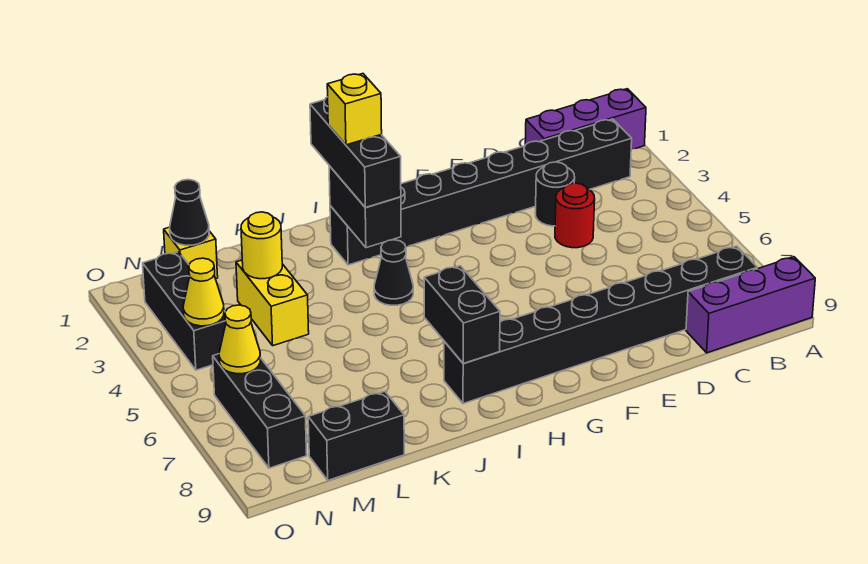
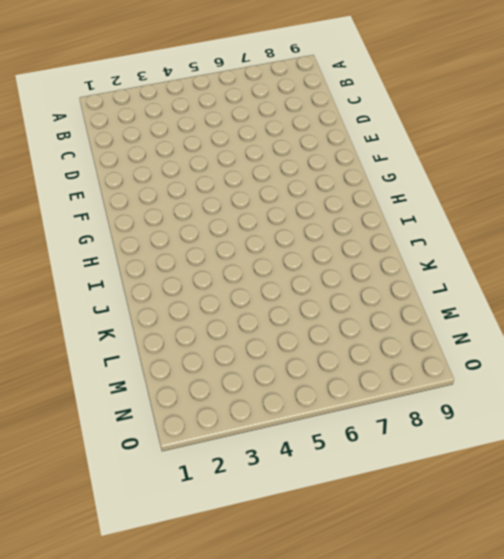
none -> purple 1x3 brick [525,89,646,150]
none -> purple 1x3 brick [686,257,815,353]
none -> black 1x8 brick [330,119,632,265]

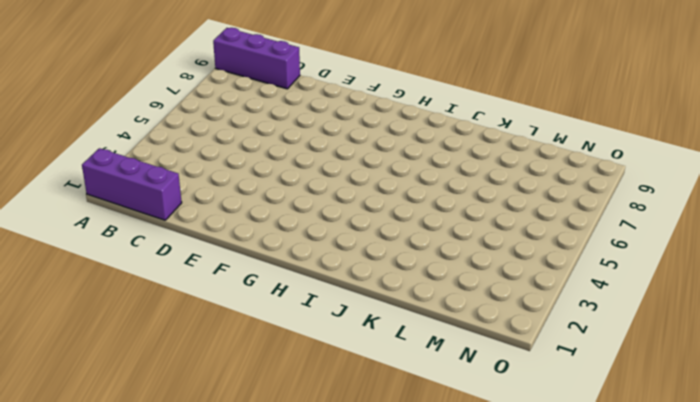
none -> black 1x8 brick [330,119,632,265]
none -> black 1x8 brick [444,246,757,404]
none -> black 1x1 round brick [535,162,575,226]

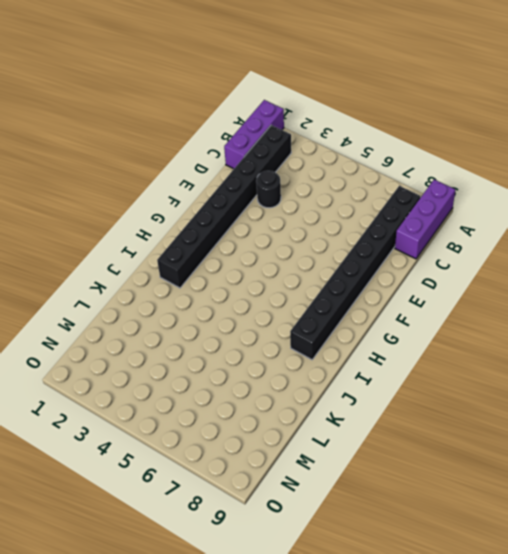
none -> red 1x1 round brick [555,183,595,248]
none -> black 1x1 cone [374,240,413,305]
none -> yellow 1x2 brick [236,260,309,346]

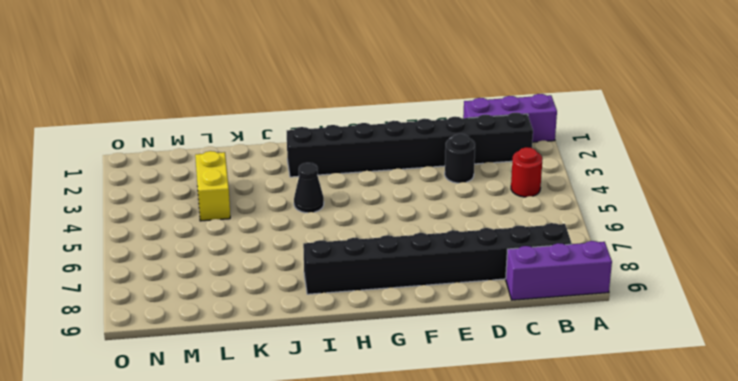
red 1x1 round brick [511,147,542,197] -> red 1x1 round brick moved to [555,183,595,248]
none -> black 1x2 brick [308,391,404,480]
none -> yellow 1x1 brick [164,227,218,279]
none -> black 1x3 brick [143,252,226,370]

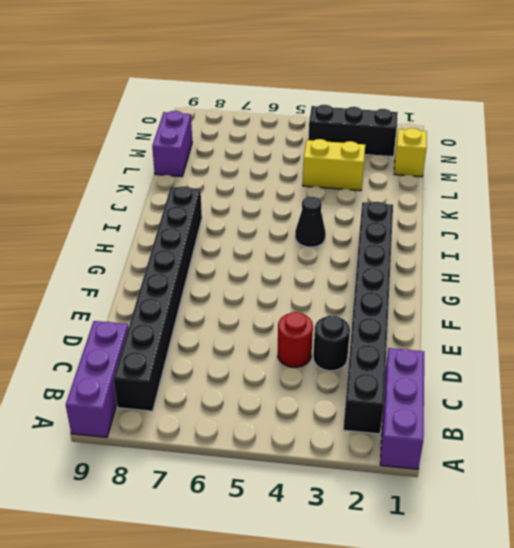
purple 1x2 brick [152,111,192,177] -> black 1x2 brick [308,391,404,480]
none -> black 1x3 brick [213,354,307,468]
none -> black 1x2 brick [329,166,401,248]
none -> black 1x2 brick [424,266,500,363]

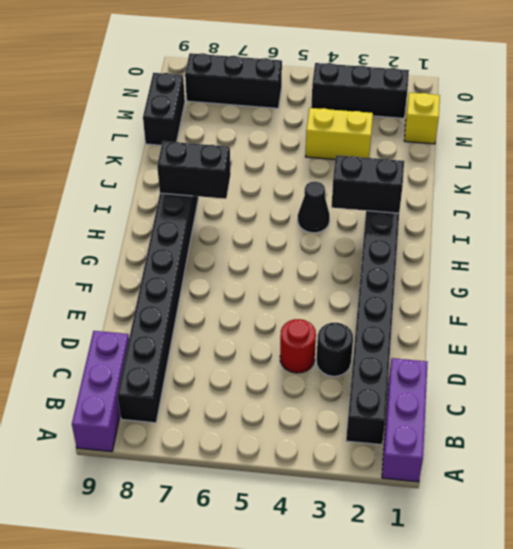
none -> yellow 1x1 round brick [241,212,282,279]
none -> black 1x1 cone [170,180,209,245]
none -> yellow 1x1 cone [183,258,224,326]

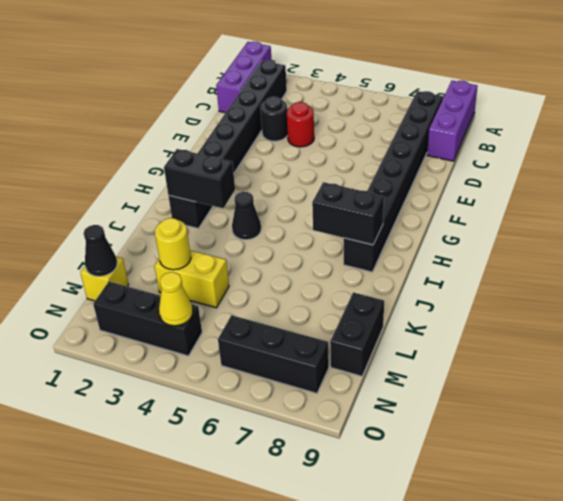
none -> yellow 1x1 cone [219,305,260,374]
none -> black 1x3 brick [310,97,401,208]
none -> yellow 1x1 brick [327,74,382,145]

